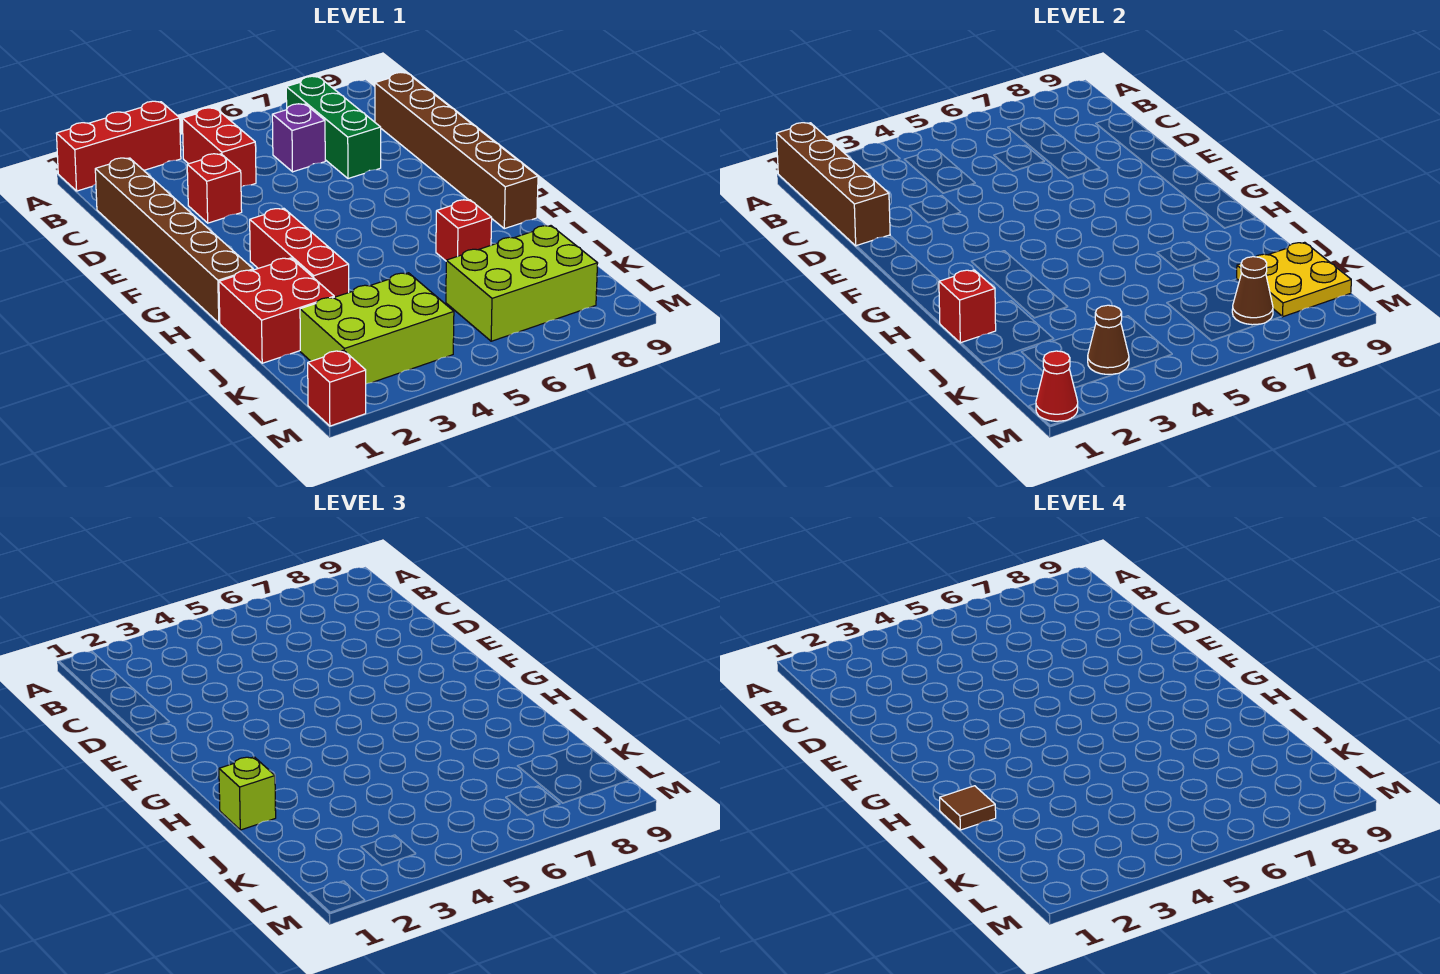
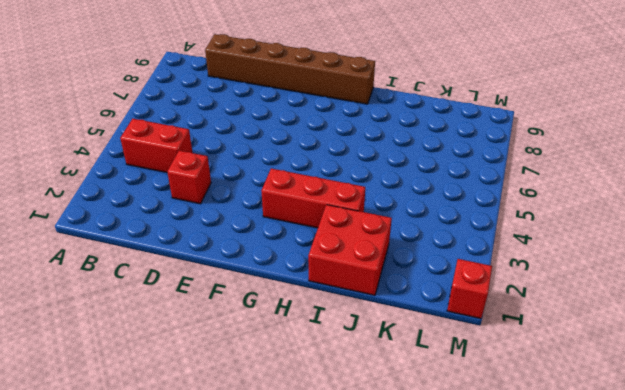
none -> red 1x3 brick [56,101,181,191]
none -> green 1x3 brick [286,76,381,179]
none -> brown 1x6 brick [95,158,253,323]

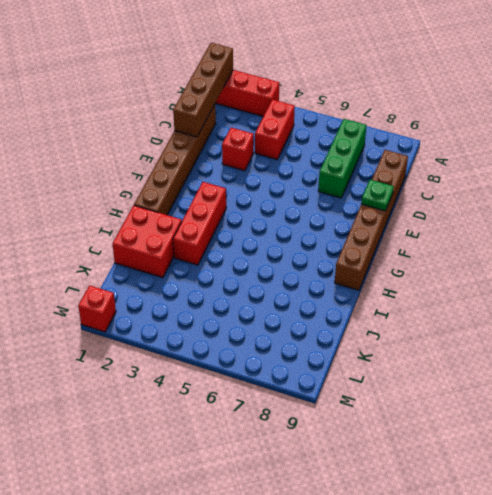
green 1x1 plate [361,180,394,211] -> none
none -> purple 1x1 brick [272,104,325,172]
none -> red 1x1 brick [436,200,492,261]
none -> lime 2x3 brick [300,273,454,384]

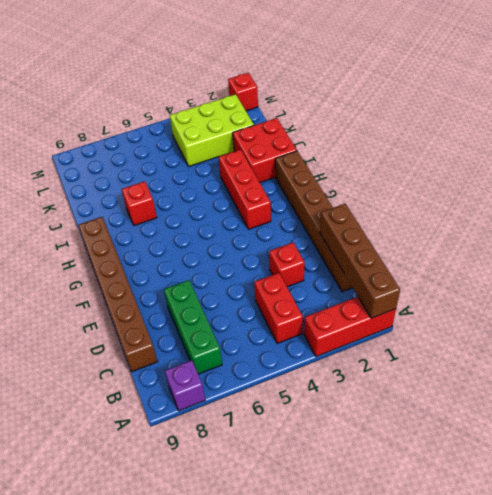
purple 1x1 brick [165,360,205,411] -> purple 1x1 brick moved to [272,104,325,172]
none -> lime 2x3 brick [446,226,598,341]
none -> red 1x1 brick [939,270,996,343]
none -> yellow 2x2 plate [1237,242,1351,317]

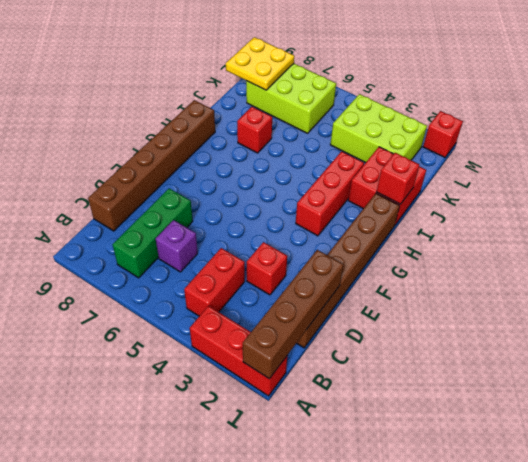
none -> brown 1x1 cone [1088,305,1129,374]
none -> brown 1x1 cone [1232,257,1273,325]
none -> red 1x1 cone [1036,351,1078,421]

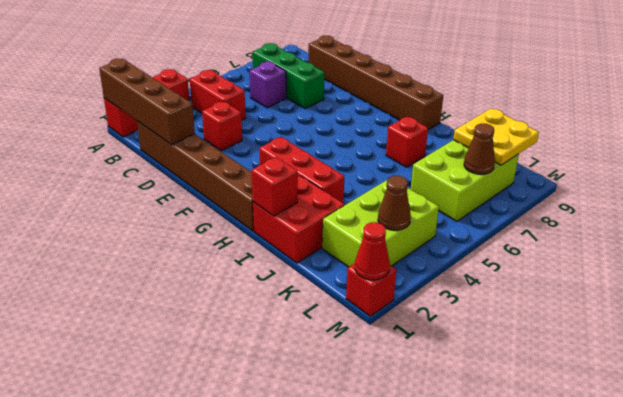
none -> lime 1x1 brick [219,757,276,830]
none -> brown 1x1 tile [940,786,996,830]

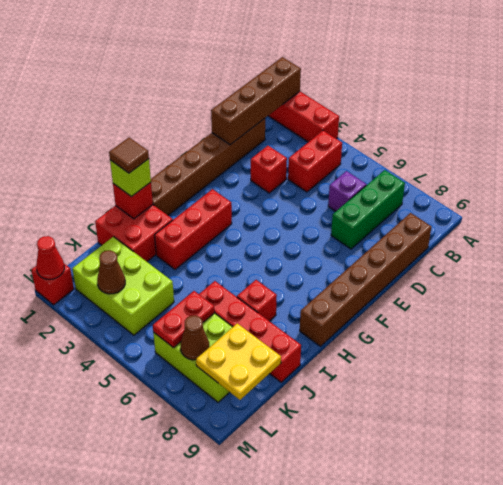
red 1x4 brick [199,281,301,382] -> none
red 1x2 plate [153,291,215,348] -> none

